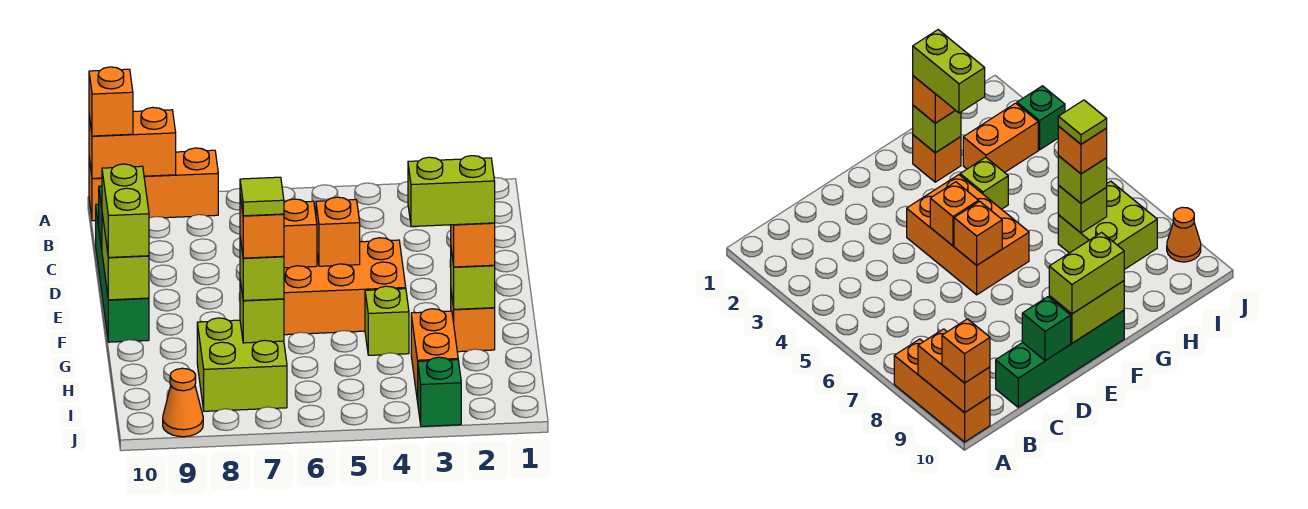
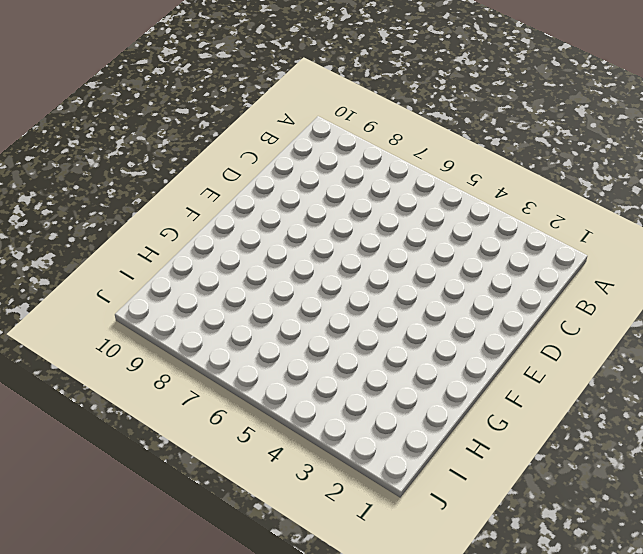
none -> orange 1x3 brick [89,148,218,221]
none -> green 1x4 brick [96,204,149,342]
none -> orange 2x3 brick [284,238,406,335]

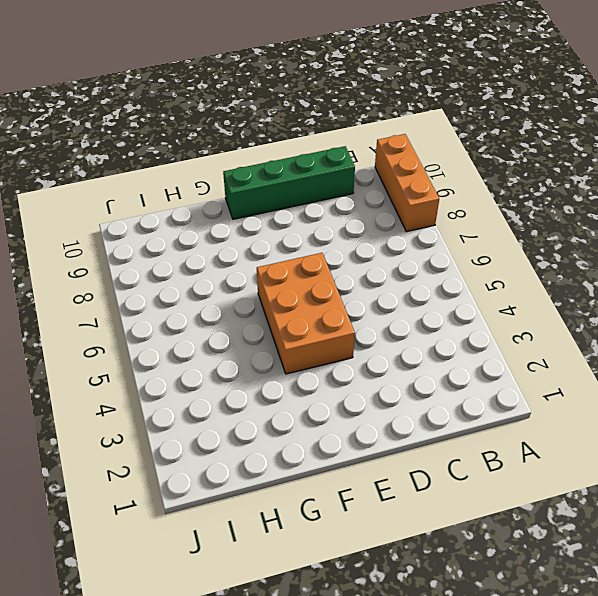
none -> orange 1x1 brick [451,293,495,352]
none -> lime 1x1 brick [365,286,409,355]
none -> orange 1x2 brick [411,309,458,402]

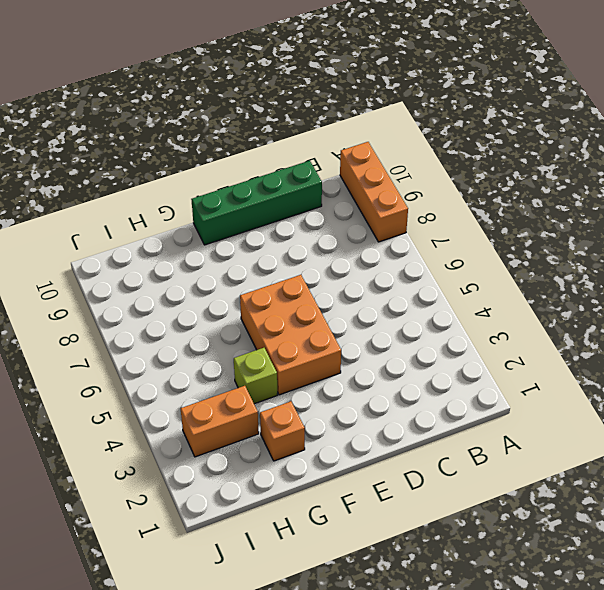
none -> lime 2x2 brick [197,318,287,411]
none -> green 1x1 brick [418,357,461,426]
none -> orange 1x1 cone [163,368,203,437]

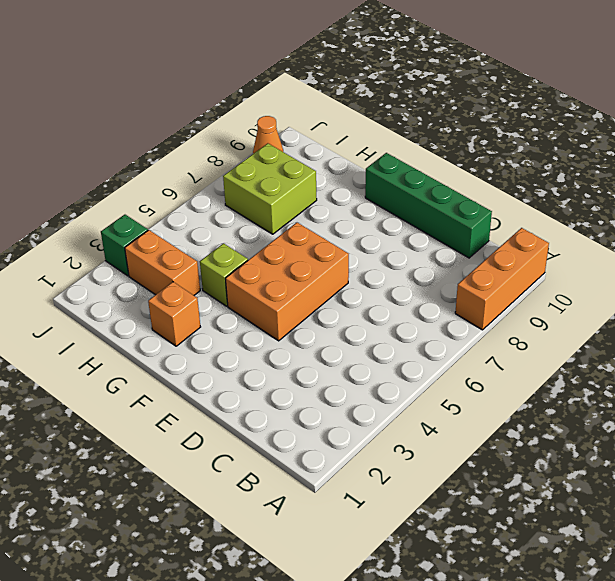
none -> orange 1x2 brick [89,107,176,178]
none -> green 1x1 brick [1022,297,1071,361]
none -> orange 1x1 brick [316,197,360,266]

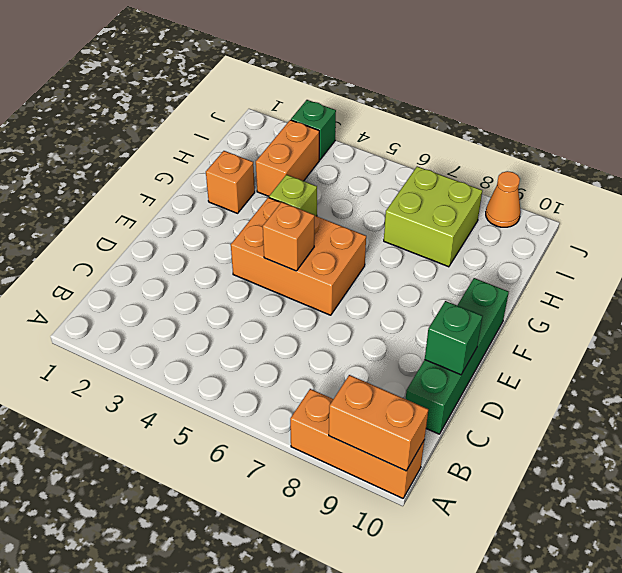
none -> orange 1x1 brick [284,199,317,268]
none -> lime 1x2 brick [102,214,149,300]
none -> lime 1x1 brick [451,250,495,309]

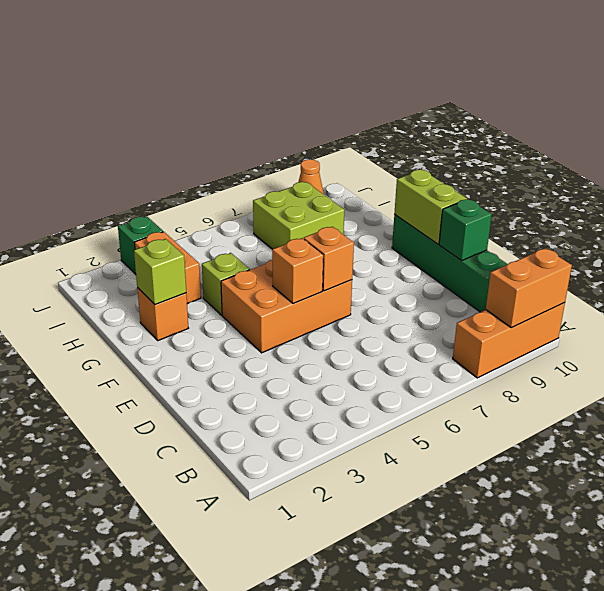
none -> lime 1x1 brick [240,281,284,343]
none -> orange 1x1 brick [89,67,133,136]
none -> lime 1x2 brick [102,164,149,257]

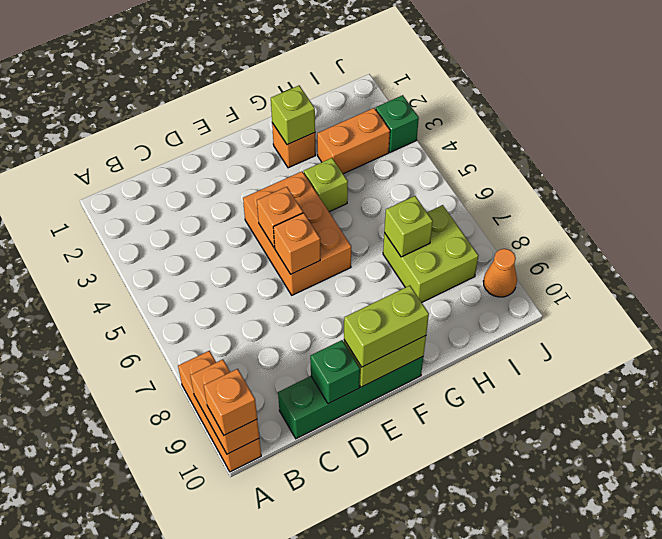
none -> orange 1x1 brick [451,223,495,267]
none -> lime 1x1 brick [240,238,284,301]
none -> lime 1x2 brick [408,156,495,227]

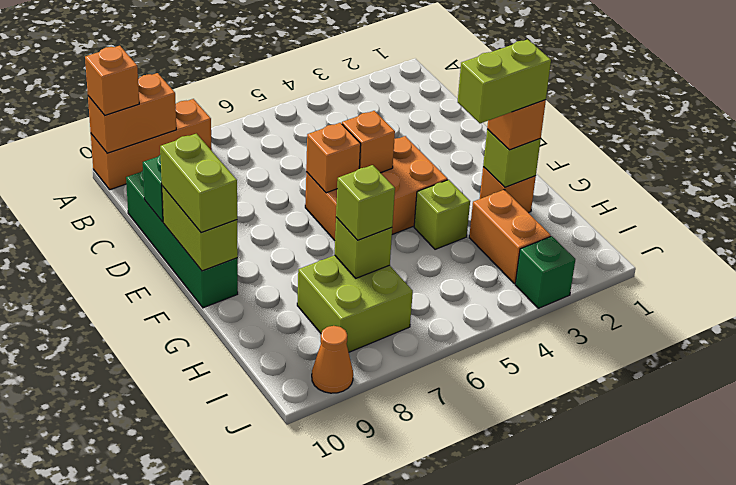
none -> orange 1x1 brick [240,196,284,258]
none -> lime 1x1 tile [240,177,284,216]

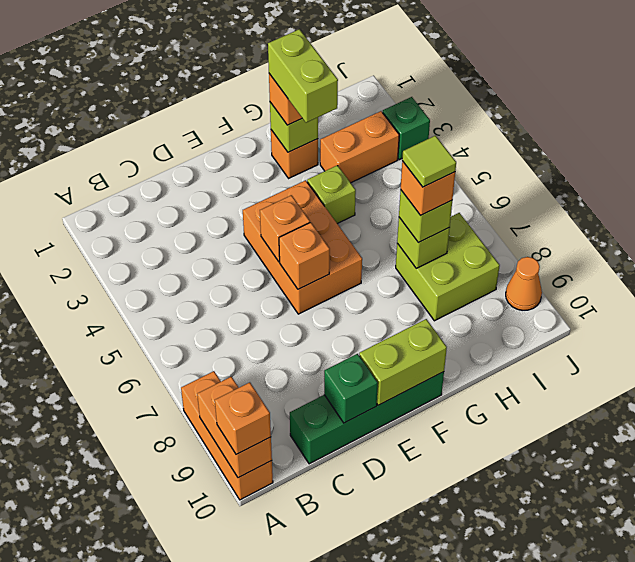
none -> lime 1x2 brick [102,164,149,257]

